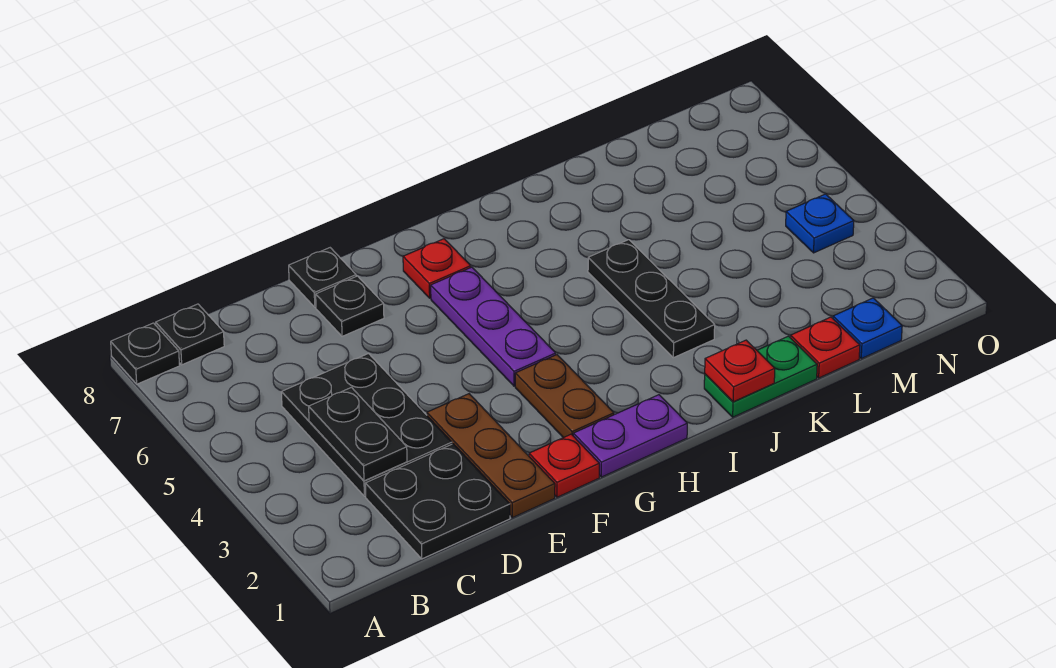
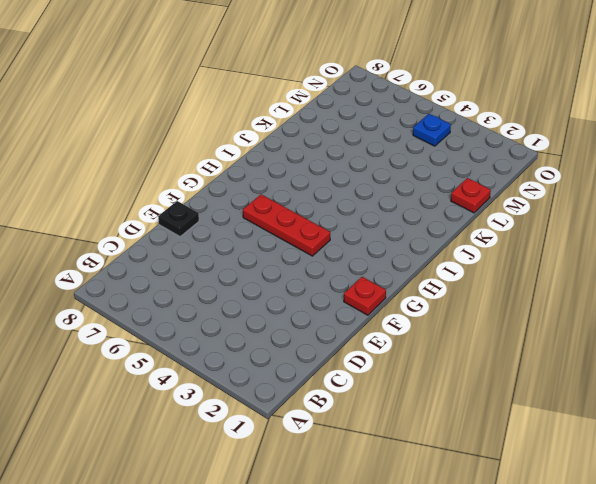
red 1x3 plate [243,194,330,256] -> purple 1x3 plate [431,267,556,386]
none -> black 1x1 plate [111,323,180,384]
none -> black 1x1 plate [156,304,224,365]
none -> black 2x2 plate [365,444,510,559]

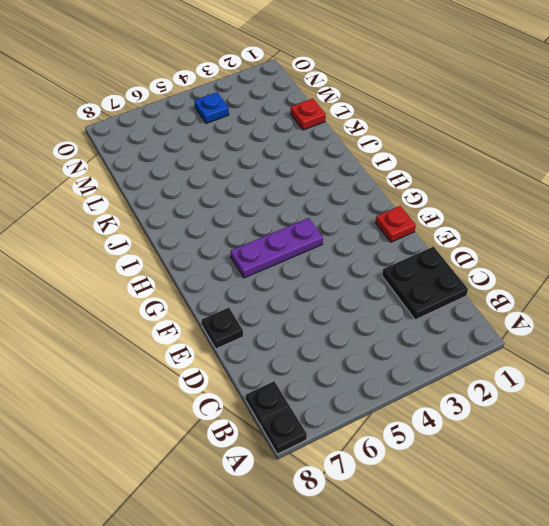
none -> black 2x3 plate [282,354,452,496]
none -> brown 1x3 plate [427,394,555,518]
none -> black 1x1 plate [316,276,384,336]

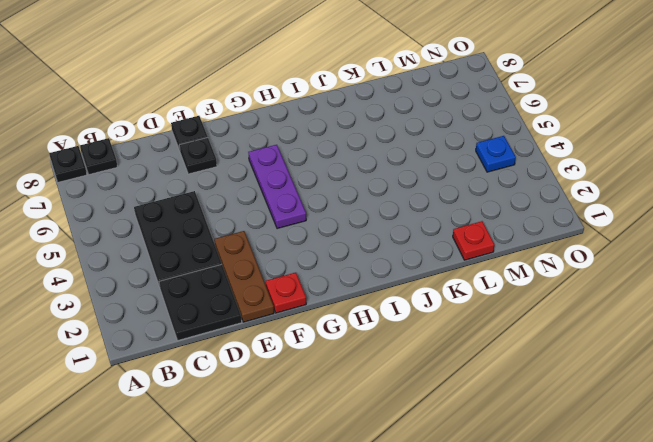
none -> purple 1x2 plate [573,395,687,477]
none -> brown 1x2 plate [515,355,614,438]
none -> red 1x1 plate [403,239,471,298]

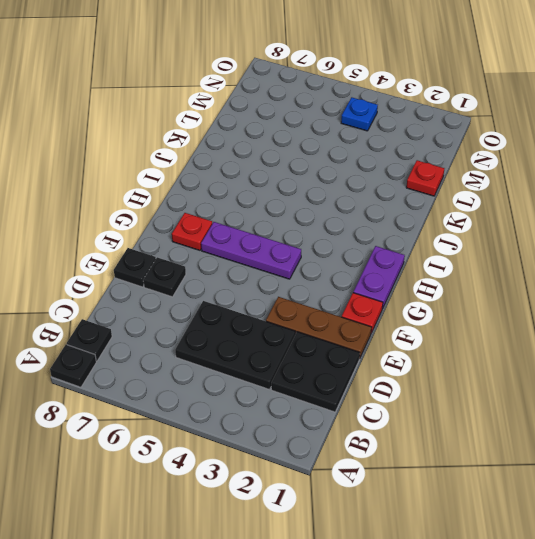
none -> brown 1x2 plate [515,355,614,438]
none -> green 1x2 plate [704,336,817,417]
none -> black 1x3 plate [588,240,715,358]

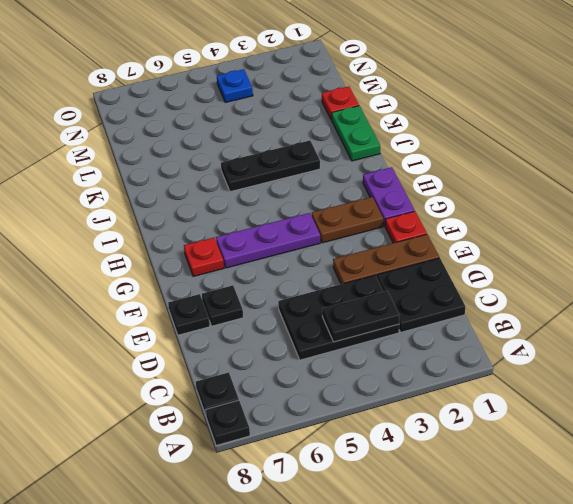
none -> blue 1x1 plate [833,298,902,359]
none -> red 1x1 plate [705,340,775,402]

